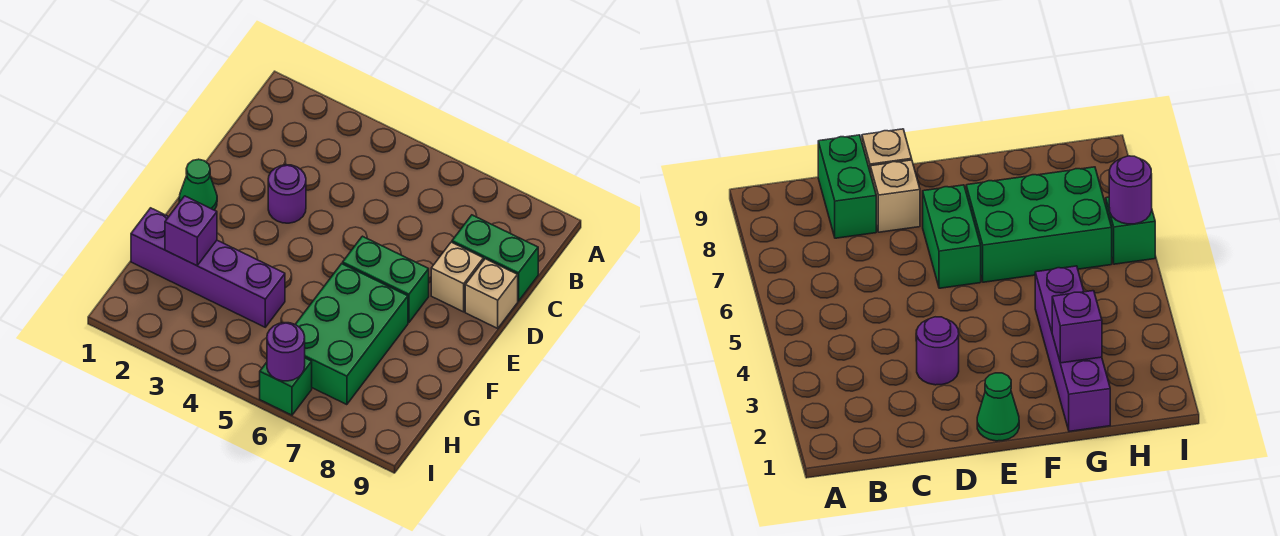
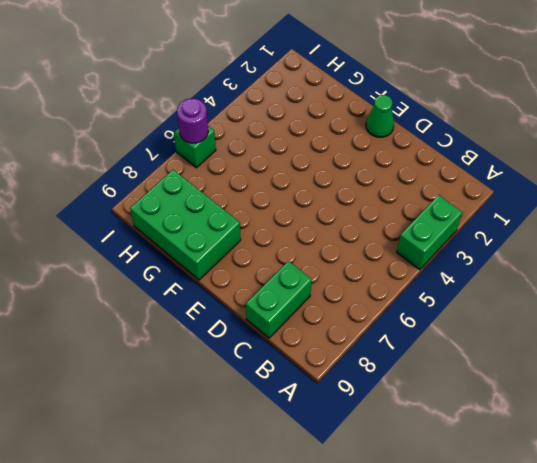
green 1x2 brick [397,195,462,270] -> green 1x2 brick moved to [343,236,429,323]
green 2x3 brick [130,170,241,280] -> green 2x3 brick moved to [295,264,408,405]
none -> purple 1x1 round brick [268,165,306,223]
none -> tan 1x1 brick [431,242,483,312]

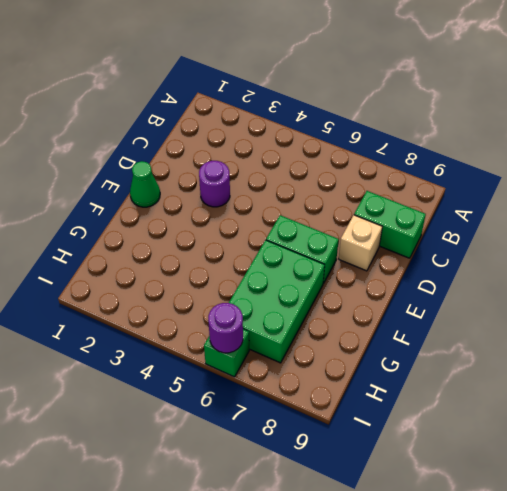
none -> tan 1x1 brick [465,259,518,328]
none -> purple 1x4 brick [131,208,285,327]

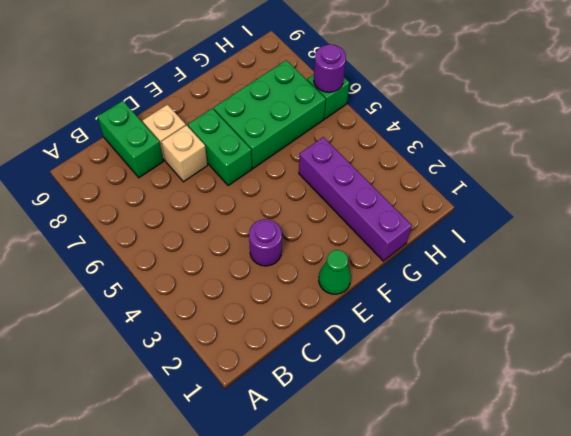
tan 1x1 brick [161,125,208,182] -> tan 1x1 brick moved to [465,259,518,328]
none -> purple 1x1 brick [165,196,217,266]

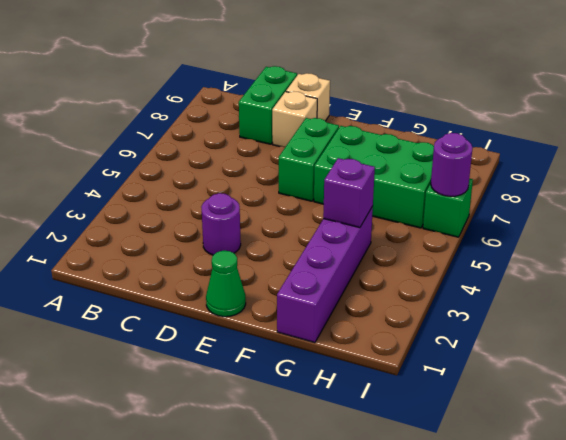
purple 1x1 brick [323,158,375,228] -> purple 1x1 brick moved to [165,196,217,266]

